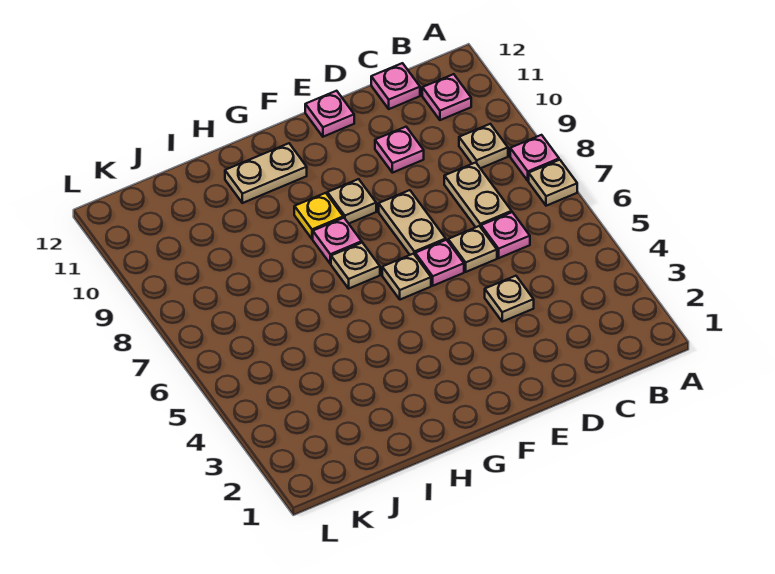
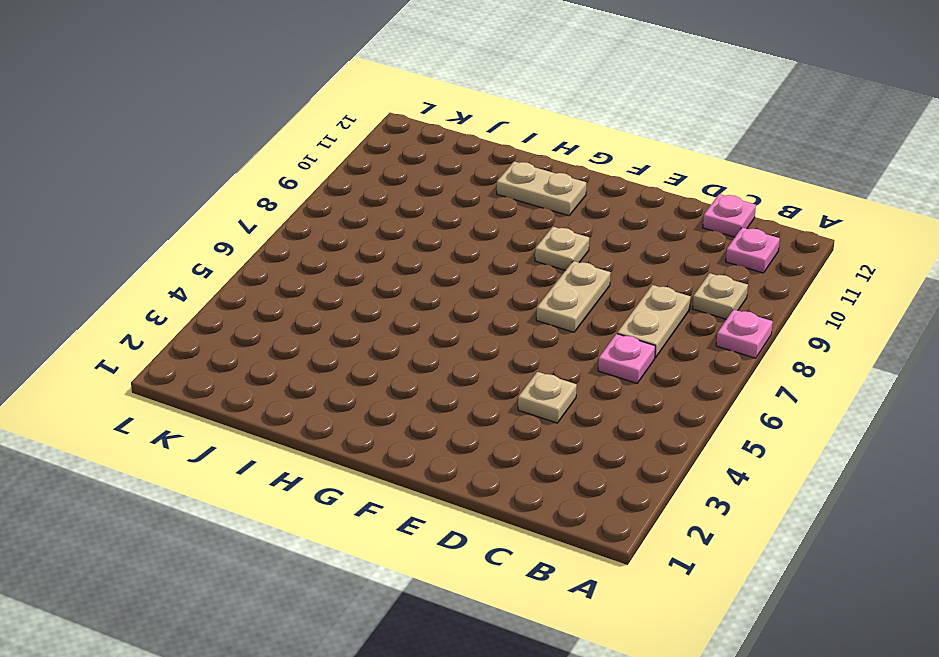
none -> tan 1x1 plate [529,160,577,206]
none -> tan 1x1 plate [448,226,497,272]
none -> pink 1x1 plate [375,127,424,173]

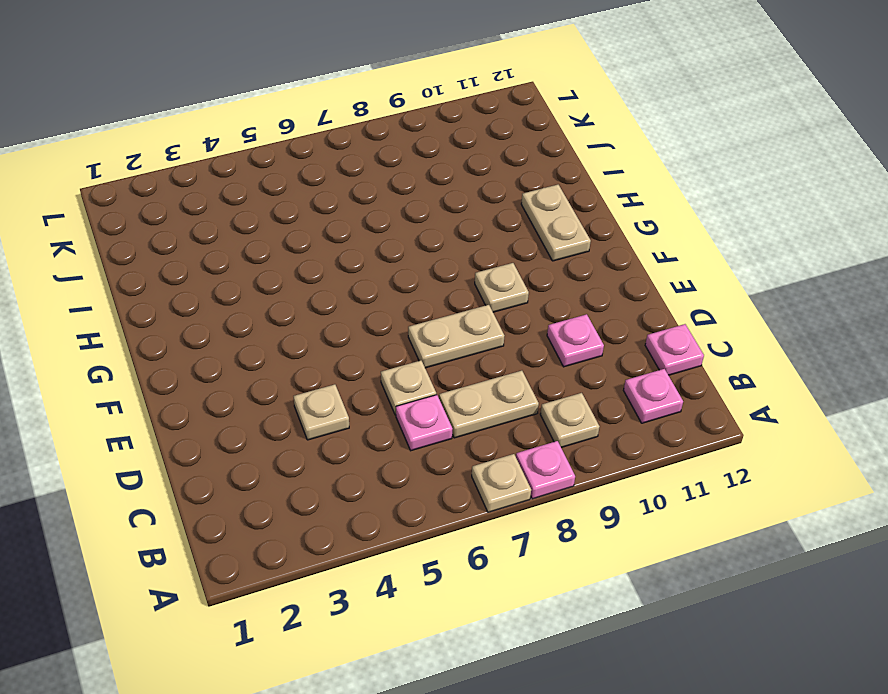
none -> pink 1x1 plate [415,240,464,286]
none -> pink 1x1 plate [305,91,354,137]
none -> tan 1x1 plate [382,254,431,300]

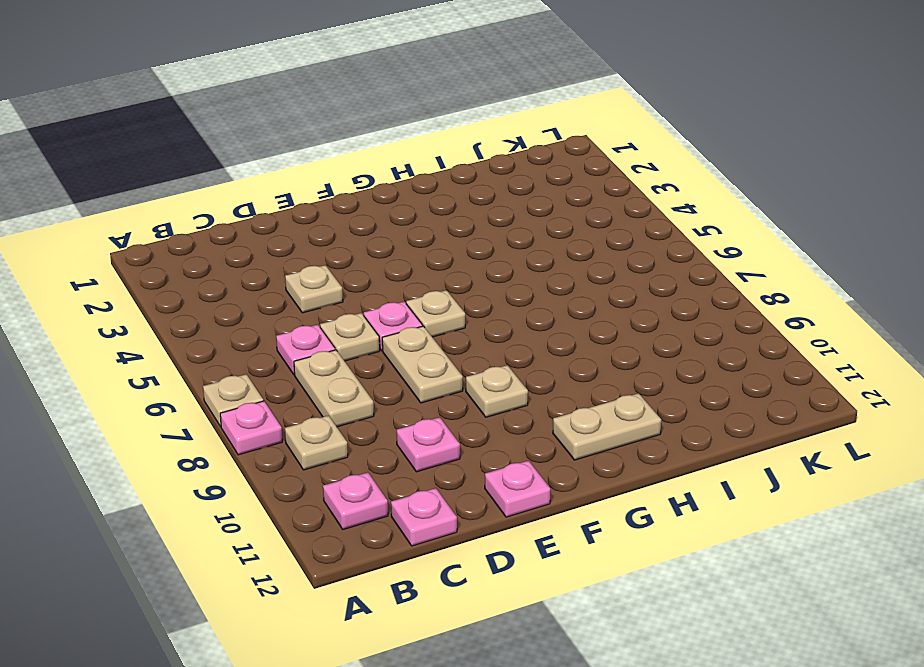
none -> tan 1x1 plate [331,243,380,288]
none -> pink 1x1 plate [313,218,362,264]
none -> yellow 1x1 plate [294,193,343,239]

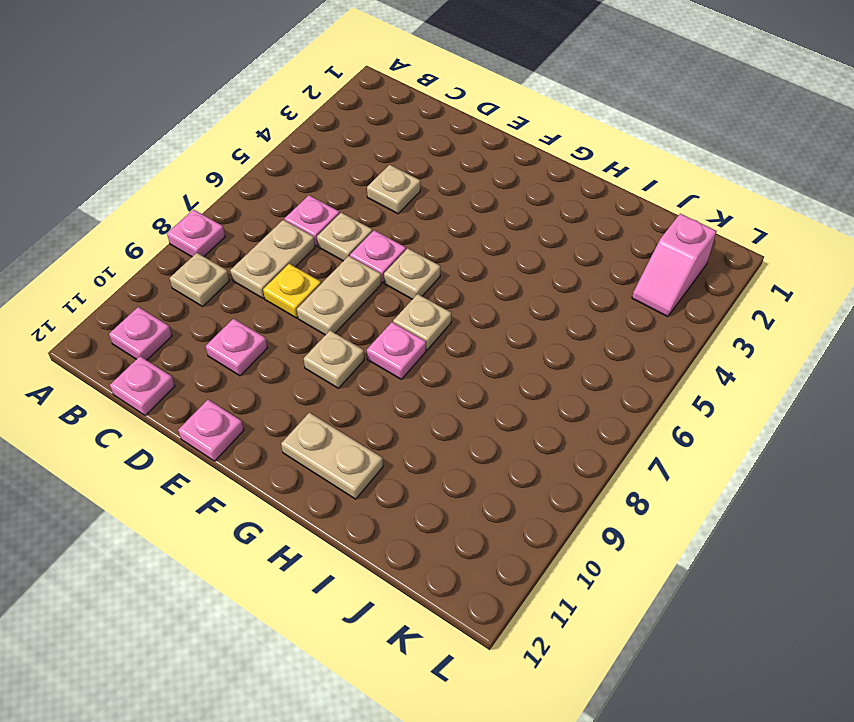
yellow 1x1 plate [263,264,321,318] -> yellow 1x1 plate moved to [294,193,343,239]
pink 1x2 slope [632,214,717,317] -> none
none -> tan 1x1 plate [529,160,577,206]

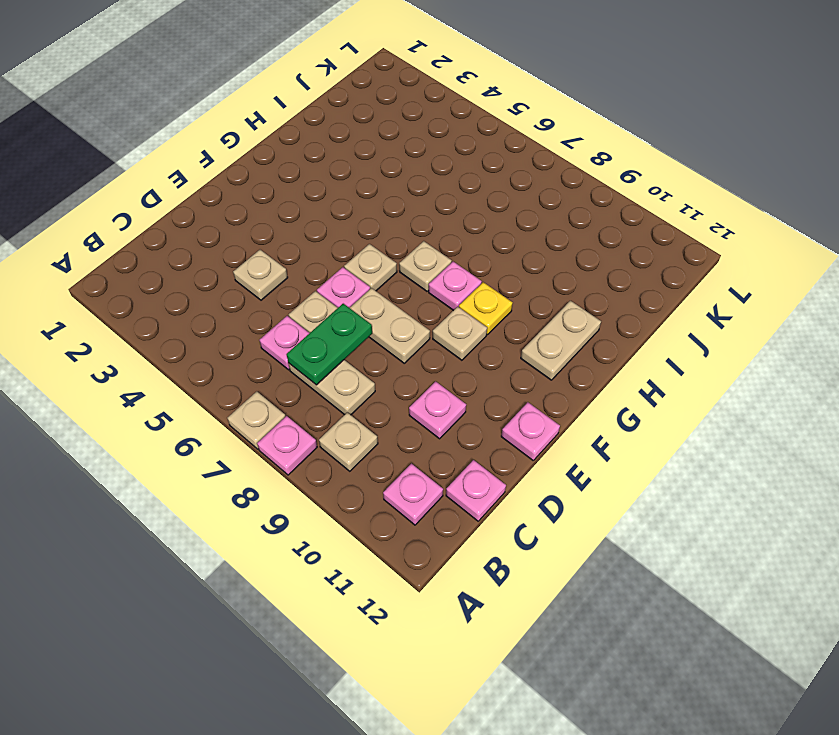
green 1x2 plate [286,304,372,385] -> none

